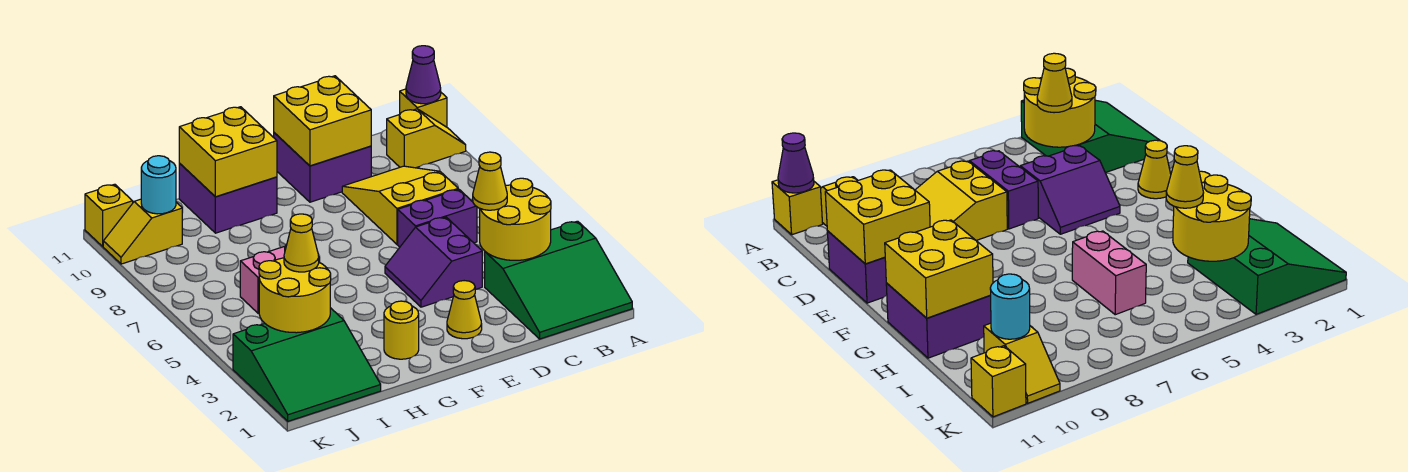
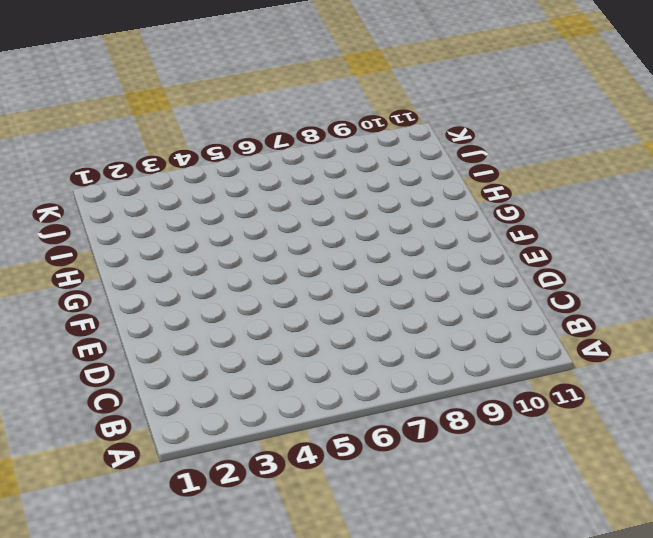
none -> green 3x3 slope [485,221,632,339]
none -> yellow 1x2 slope [387,109,466,168]
none -> yellow 1x1 brick [400,89,447,127]

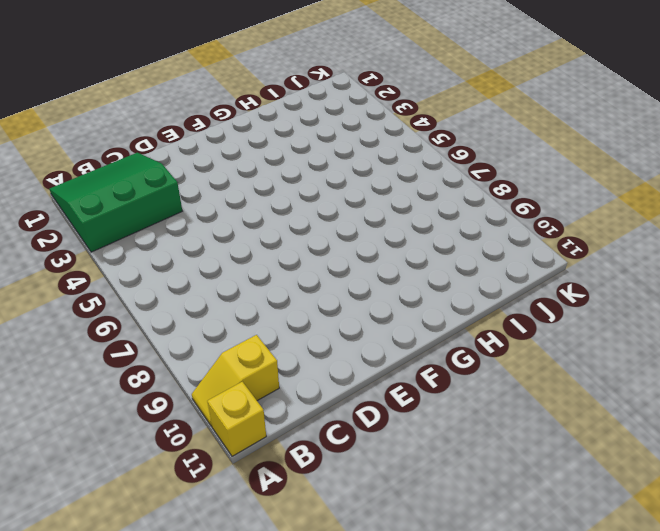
none -> purple 1x2 brick [398,189,477,247]
none -> yellow 2x3 slope [342,166,458,244]
none -> purple 2x2 slope [385,217,482,307]

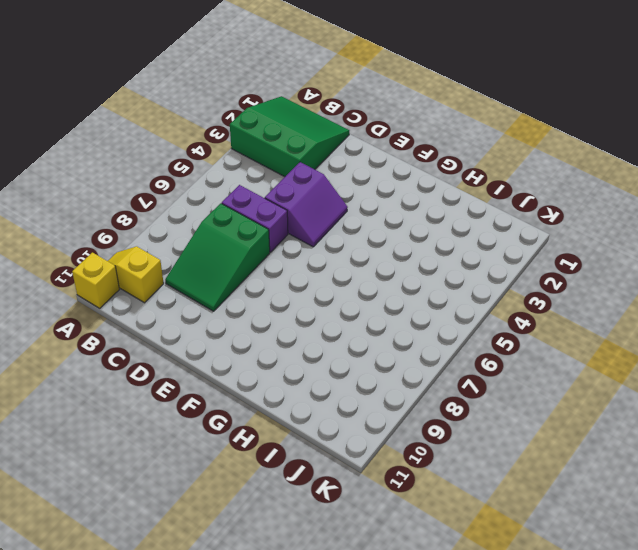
green 2x3 slope [165,203,270,311] -> yellow 2x3 slope [342,166,458,244]
none -> purple 2x2 brick [274,133,371,202]
none -> yellow 1x1 cone [447,281,482,339]
none -> yellow 1x1 round brick [384,301,419,359]

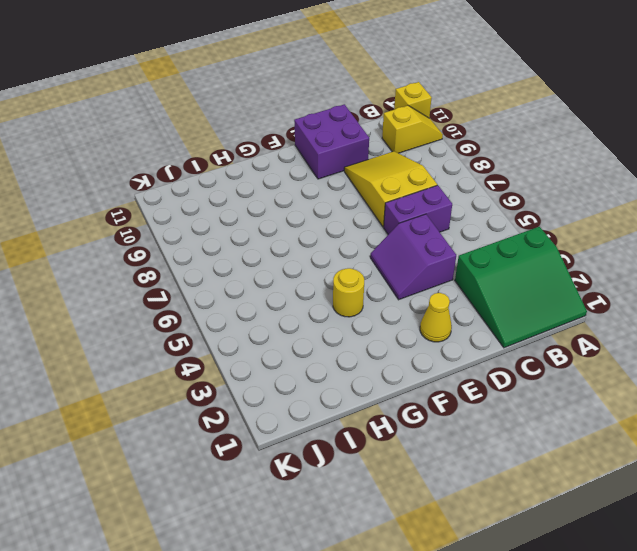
yellow 1x1 round brick [333,268,364,317] -> yellow 1x1 round brick moved to [384,301,419,359]
none -> purple 2x2 brick [179,163,277,233]
none -> pink 1x2 brick [240,244,320,313]
none -> green 3x3 slope [233,308,381,421]

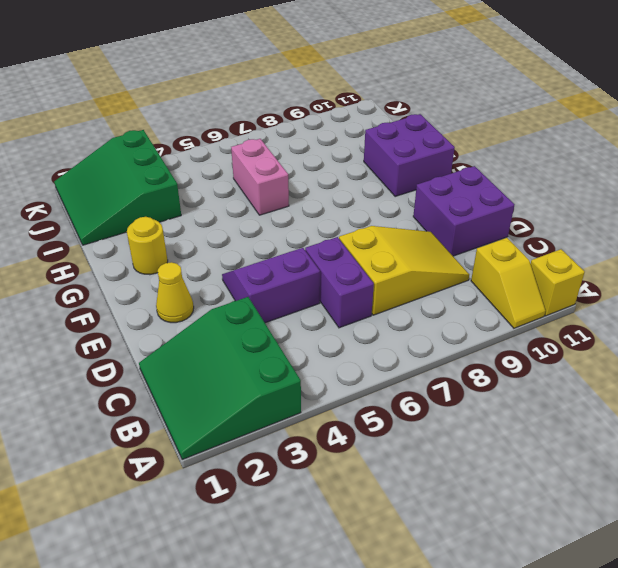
none -> yellow 1x2 slope [103,199,182,264]
none -> yellow 1x1 brick [85,184,133,246]
none -> purple 1x1 cone [406,46,441,104]

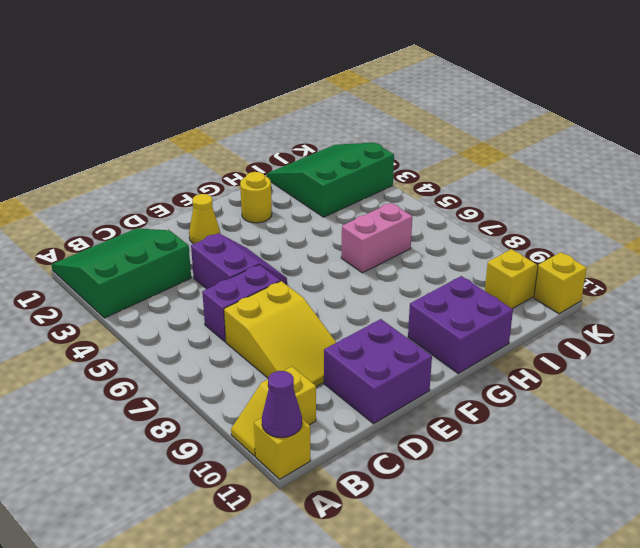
none -> yellow 2x2 round brick [480,178,551,260]
none -> yellow 2x2 brick [274,76,371,166]
none -> yellow 2x2 brick [179,107,277,197]

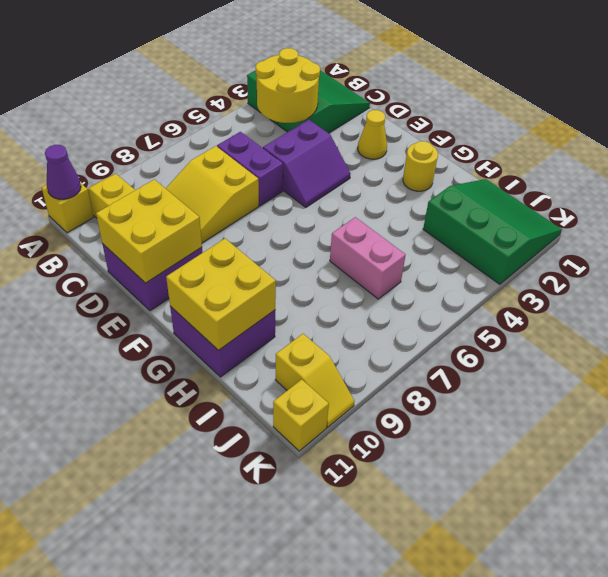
none -> yellow 2x2 round brick [259,258,331,333]
none -> cyan 1x1 round brick [141,156,176,214]
none -> yellow 1x1 cone [473,152,507,210]

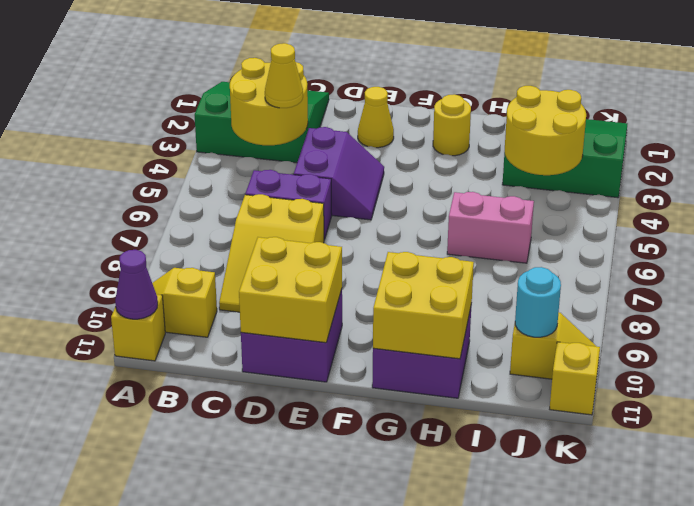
none -> yellow 1x1 cone [284,214,319,272]

